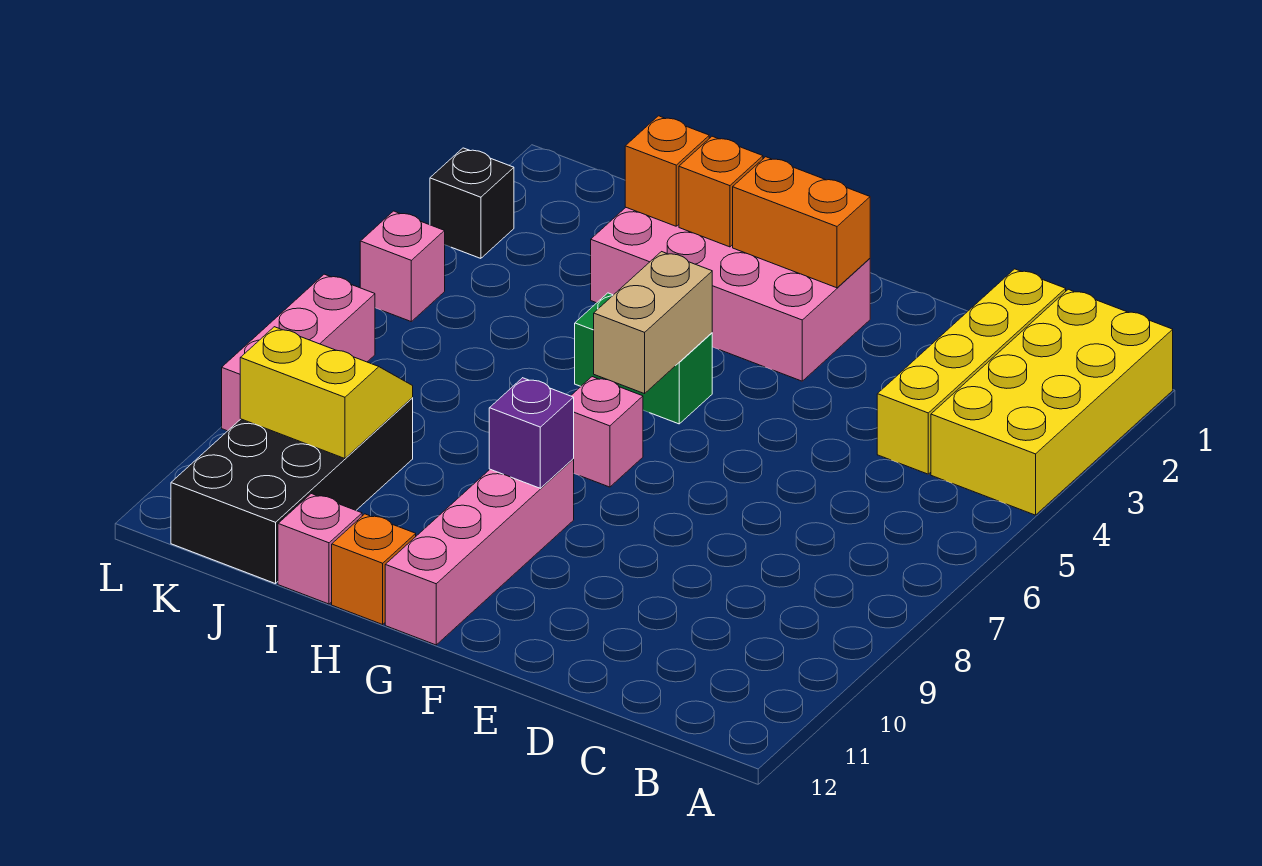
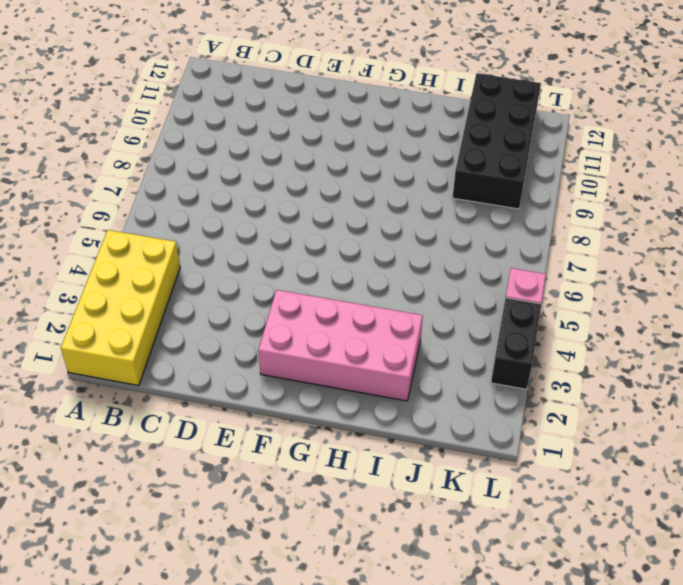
black 1x2 brick [491,298,541,389] -> black 1x1 brick [430,148,514,258]
none -> yellow 1x4 brick [877,269,1066,474]
none -> green 1x2 brick [575,293,712,424]
none -> pink 1x1 brick [571,377,643,487]

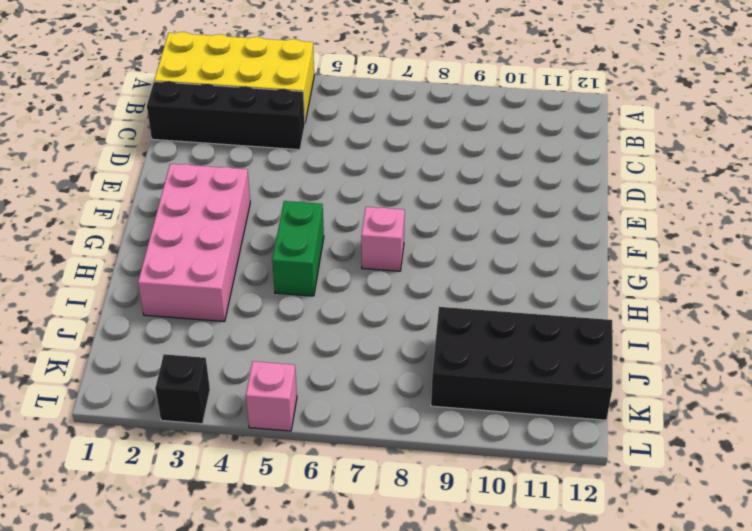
black 1x4 brick [147,81,305,150] -> yellow 1x4 brick [877,269,1066,474]
none -> pink 1x4 brick [385,459,574,645]
none -> orange 1x1 brick [332,514,416,624]
none -> pink 1x1 brick [278,494,362,604]

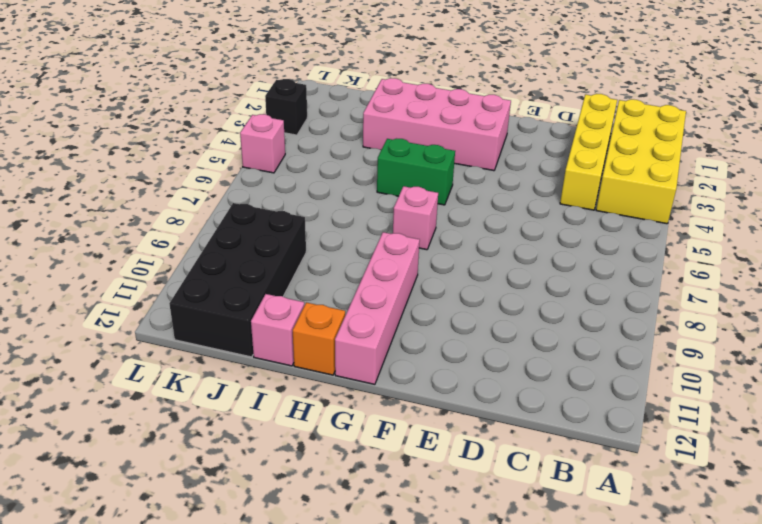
none -> pink 1x3 brick [222,274,375,431]
none -> orange 1x2 brick [733,157,870,288]
none -> tan 1x2 brick [594,252,712,394]

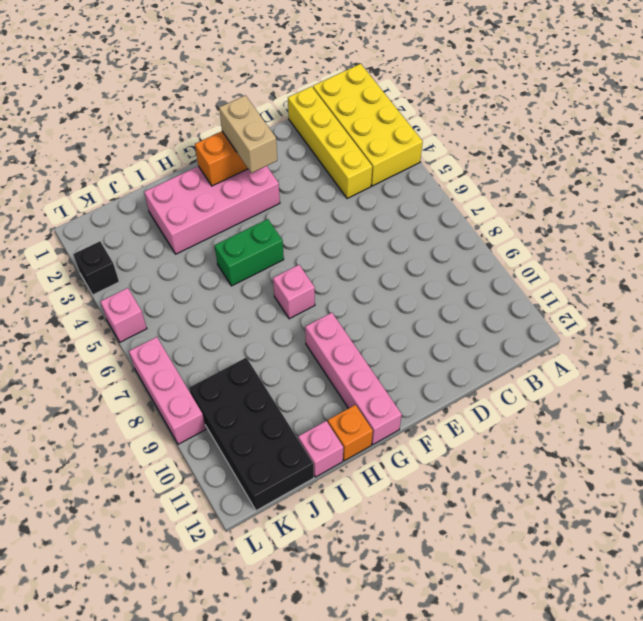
tan 1x2 brick [219,95,277,173] -> tan 1x2 brick moved to [594,252,712,394]
none -> purple 1x1 brick [489,378,574,488]
none -> orange 1x1 brick [679,136,763,247]
none -> orange 1x1 brick [625,116,709,226]

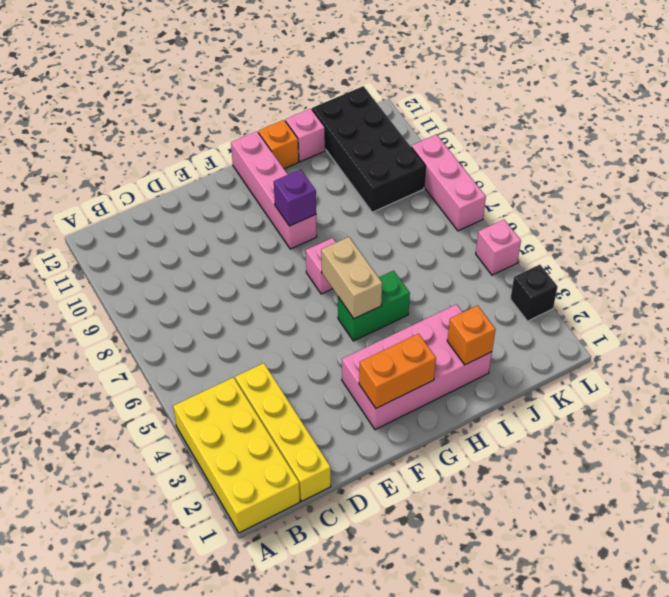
none -> orange 1x1 brick [679,136,763,247]
none -> yellow 2x2 slope [240,327,413,459]

